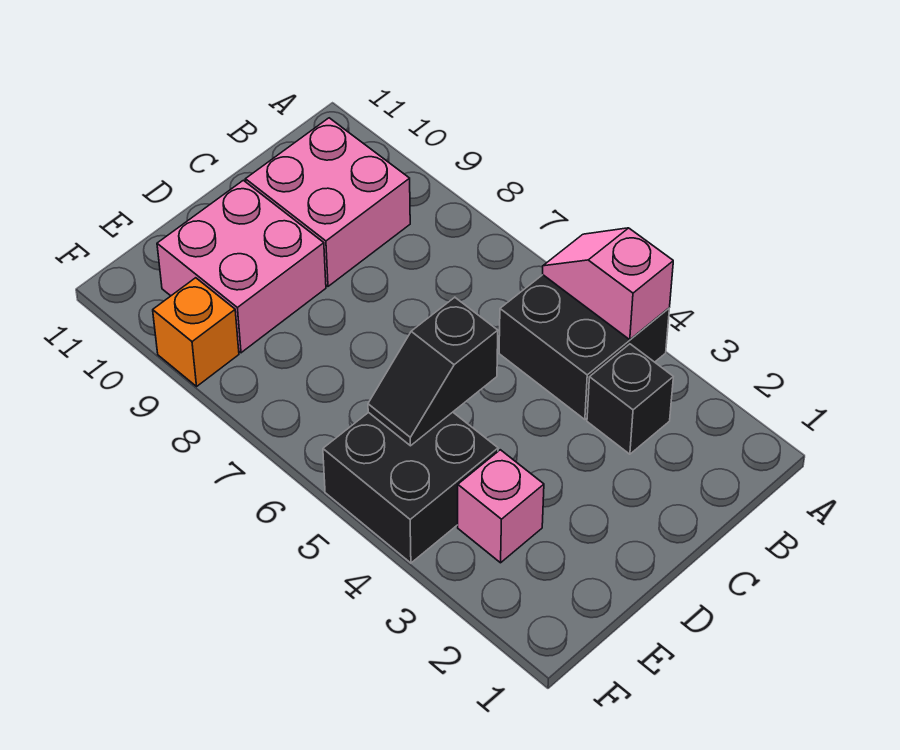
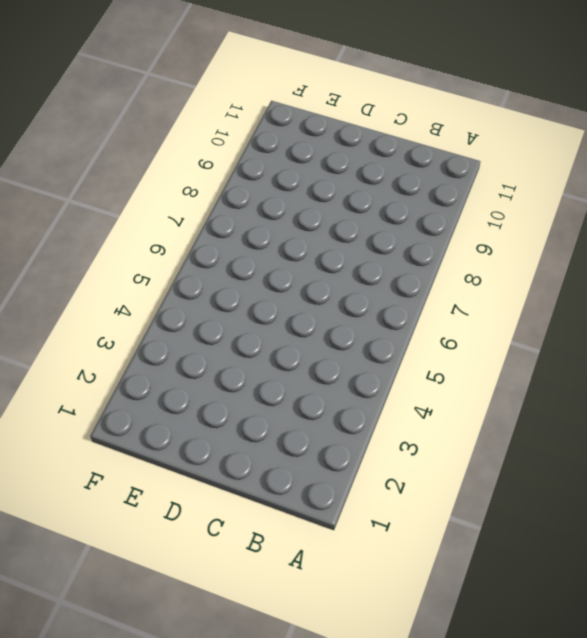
none -> black 2x2 brick [499,275,669,420]
none -> black 1x1 brick [587,344,673,454]

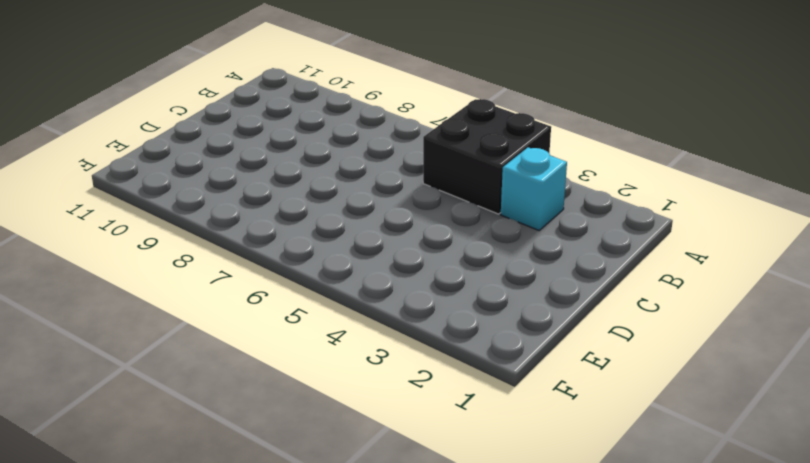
cyan 1x1 brick [501,147,567,230] -> black 1x1 brick [587,344,673,454]
none -> pink 2x2 brick [245,118,410,286]
none -> pink 2x2 brick [157,180,326,353]

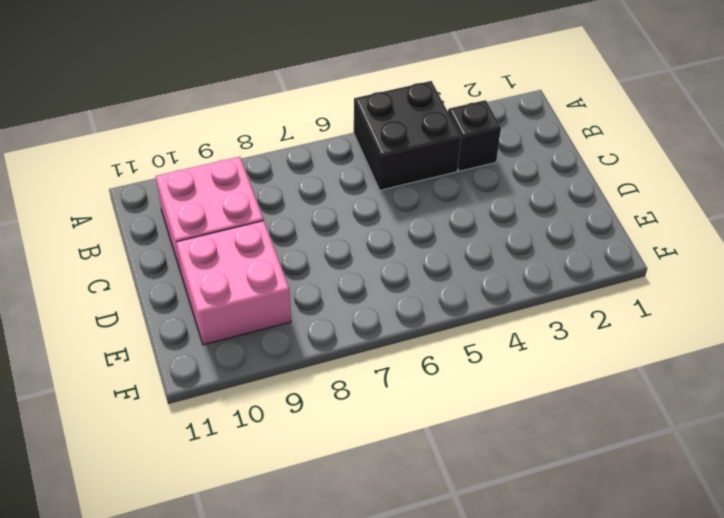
none -> pink 1x1 brick [458,450,544,563]
none -> black 2x2 brick [323,412,498,563]

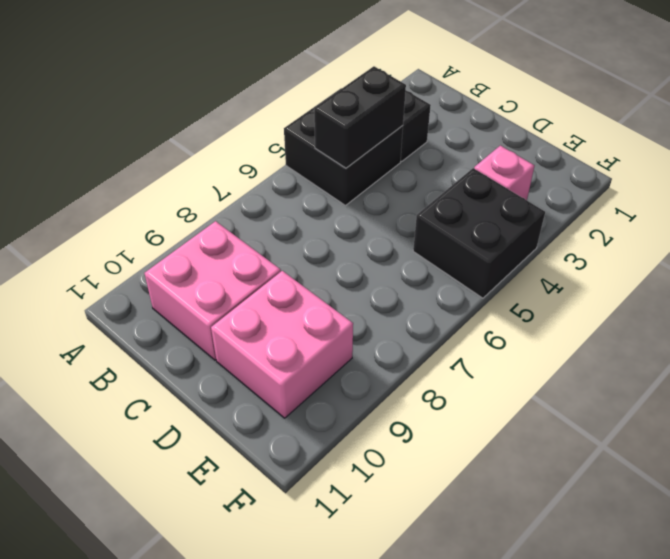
black 1x2 brick [314,66,406,168] -> none
none -> orange 1x1 brick [153,278,239,386]
none -> pink 1x2 slope [543,228,673,340]

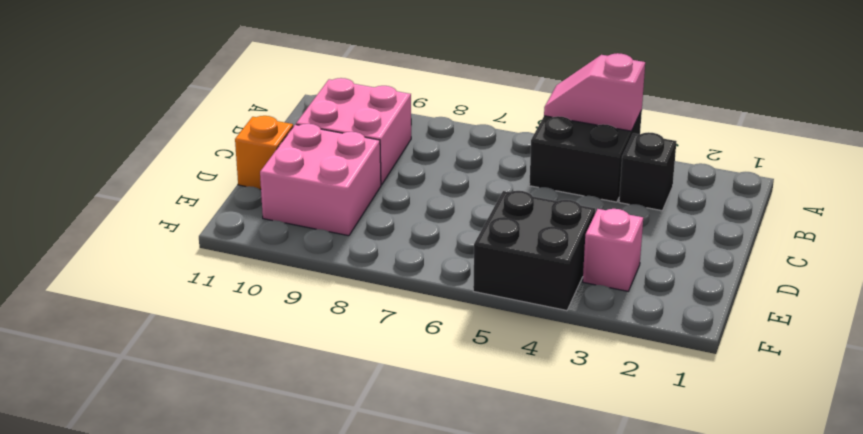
orange 1x1 brick [235,116,293,189] -> orange 1x1 brick moved to [153,278,239,386]
none -> black 1x2 slope [368,297,498,446]

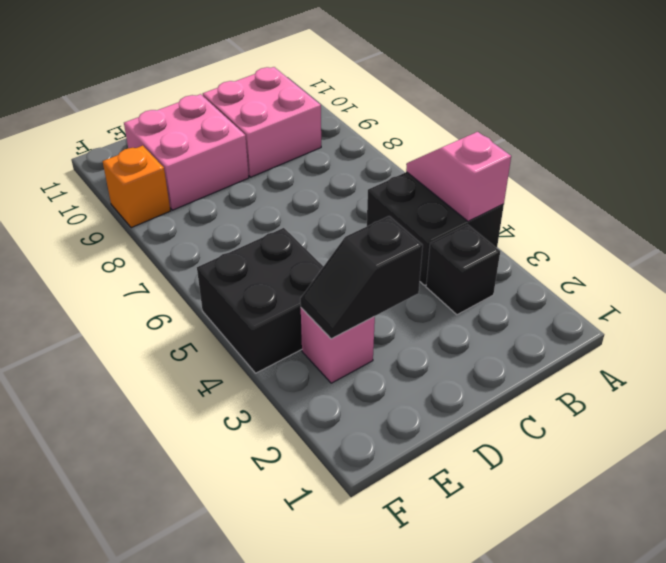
black 1x2 slope [300,216,423,339] -> black 1x2 slope moved to [368,297,498,446]

